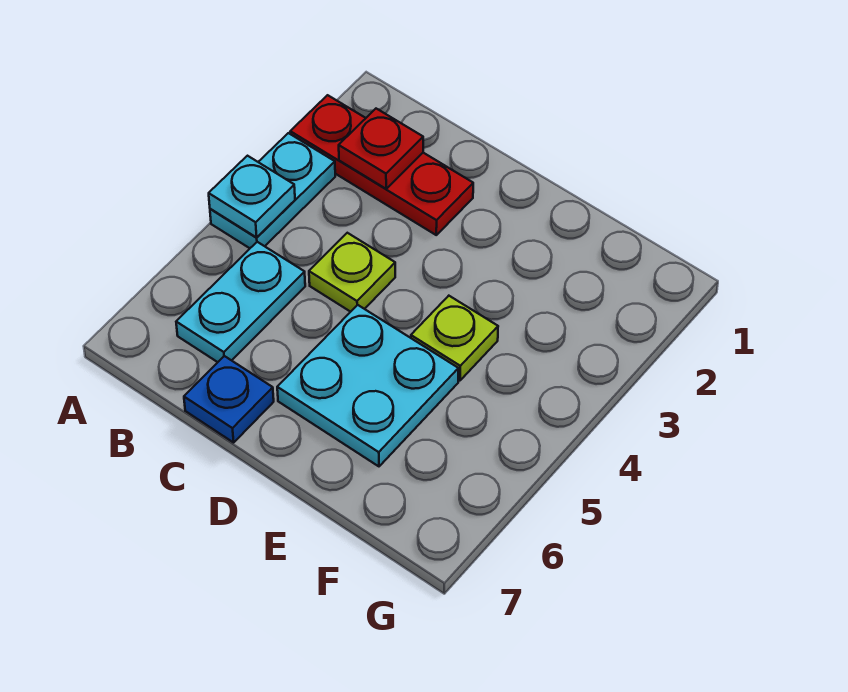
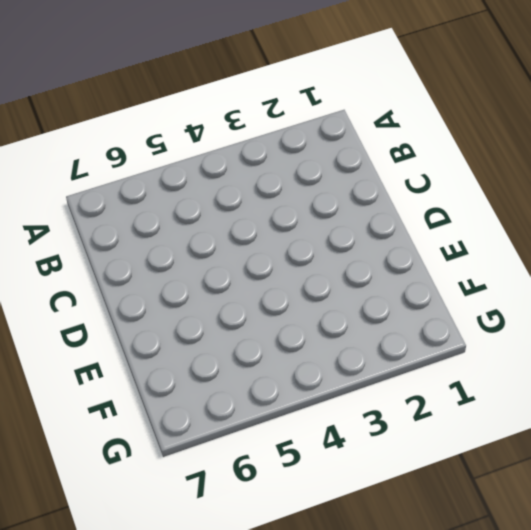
none -> red 1x3 plate [290,95,473,235]
none -> cyan 1x2 plate [210,133,335,248]

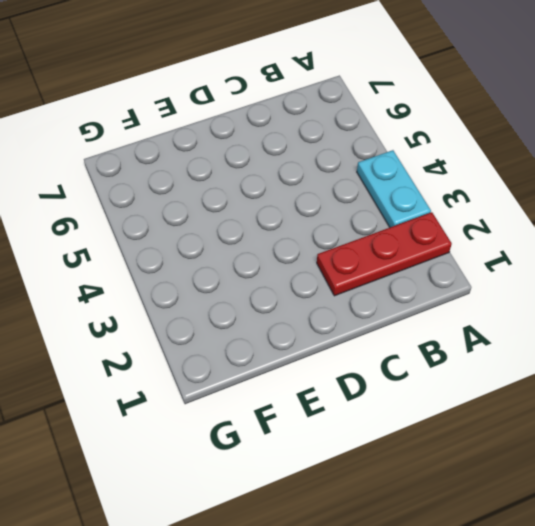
none -> cyan 1x2 plate [176,242,305,362]
none -> lime 1x1 plate [309,233,395,312]

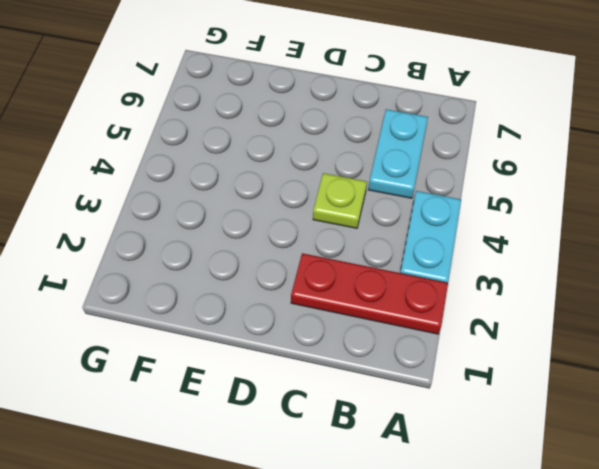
none -> blue 1x1 plate [184,356,274,443]
none -> cyan 2x2 plate [277,305,458,466]

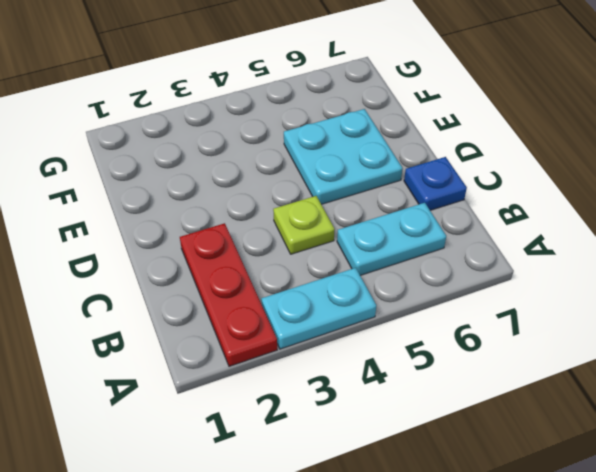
none -> lime 1x1 plate [411,296,498,380]
none -> cyan 1x1 plate [209,156,295,237]

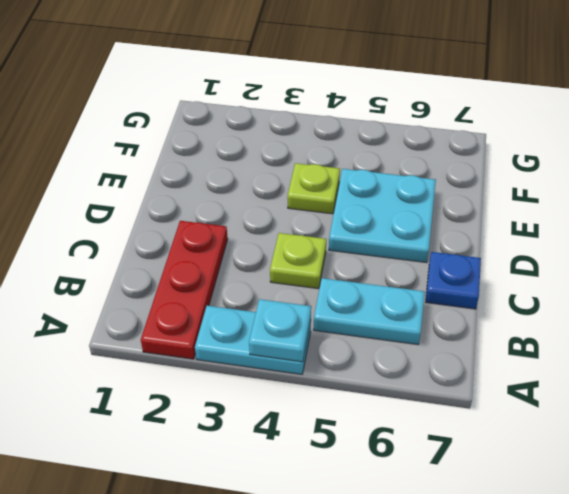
none -> red 1x1 plate [339,109,423,189]

